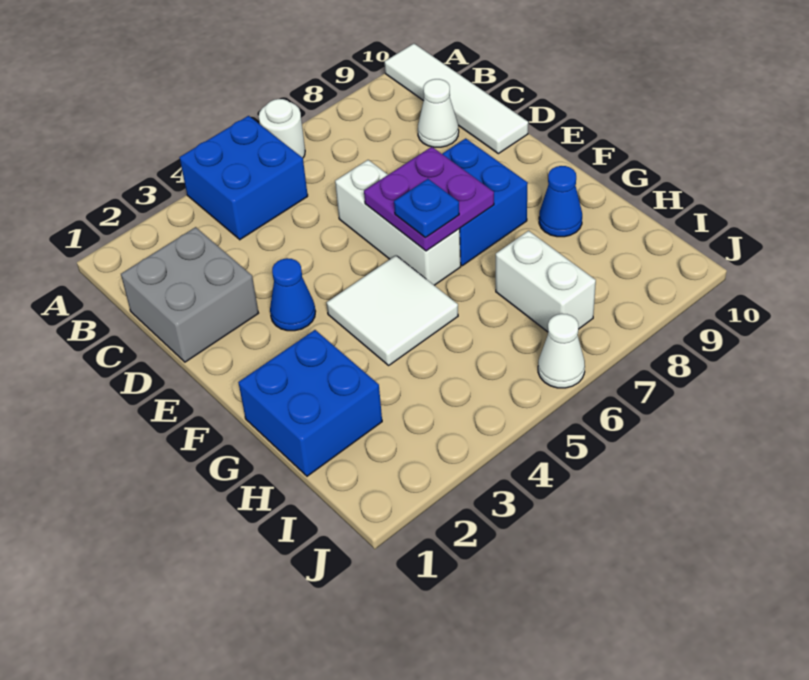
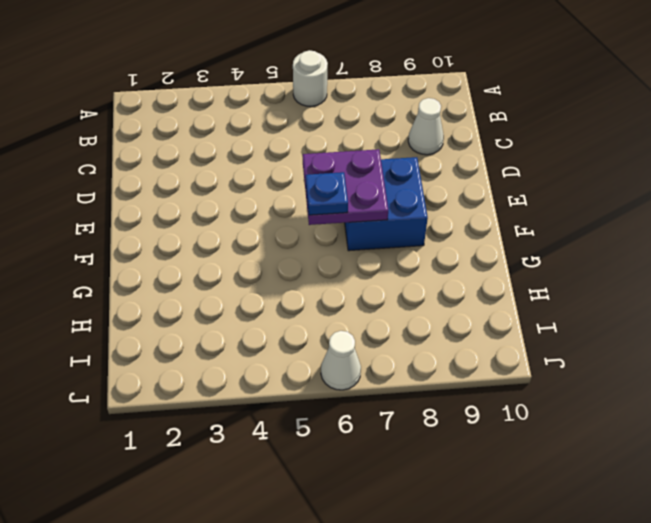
none -> blue 2x2 brick [179,116,308,240]
none -> white 1x4 tile [385,44,528,154]
none -> grey 2x2 brick [121,227,258,362]

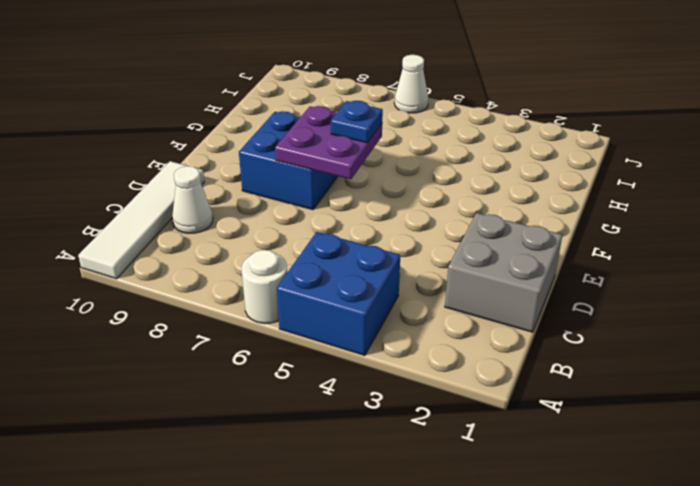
none -> white 1x3 brick [335,160,461,285]
none -> blue 1x1 cone [270,258,316,331]
none -> white 2x2 tile [327,256,458,365]

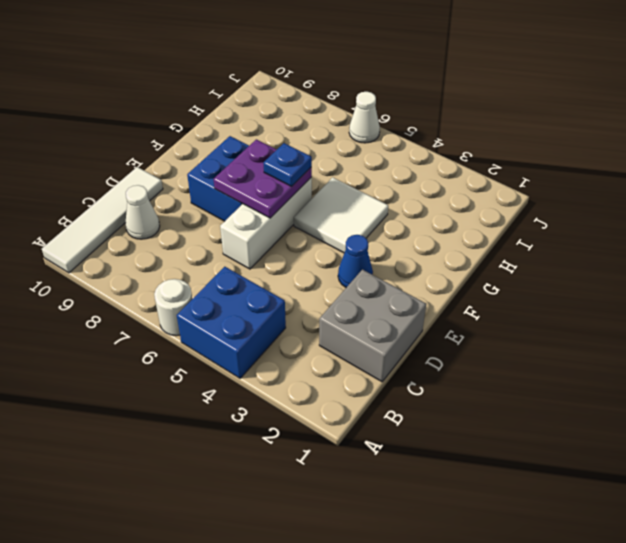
none -> blue 2x2 brick [238,330,382,476]
none -> blue 1x1 cone [539,166,582,237]
none -> white 1x2 brick [496,231,596,332]

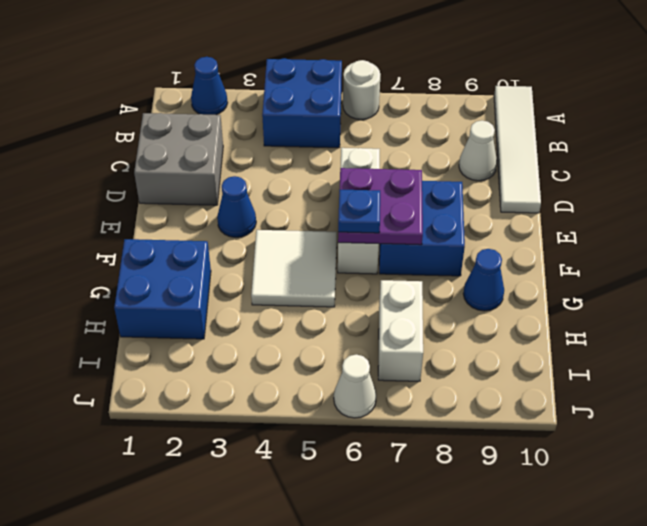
blue 1x1 cone [191,57,228,115] -> none

